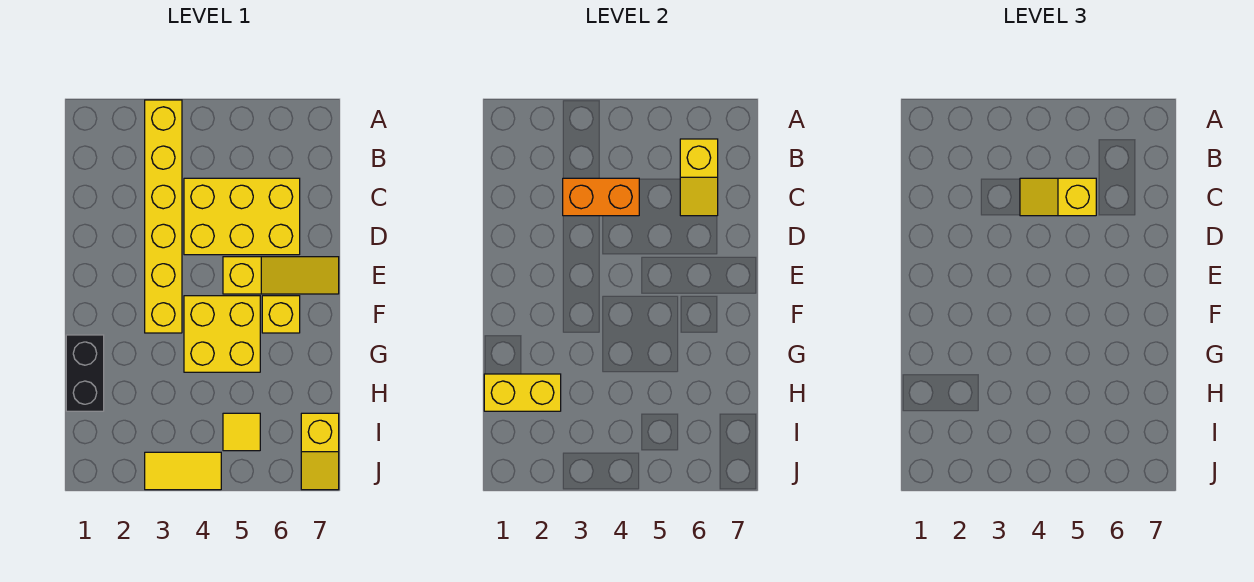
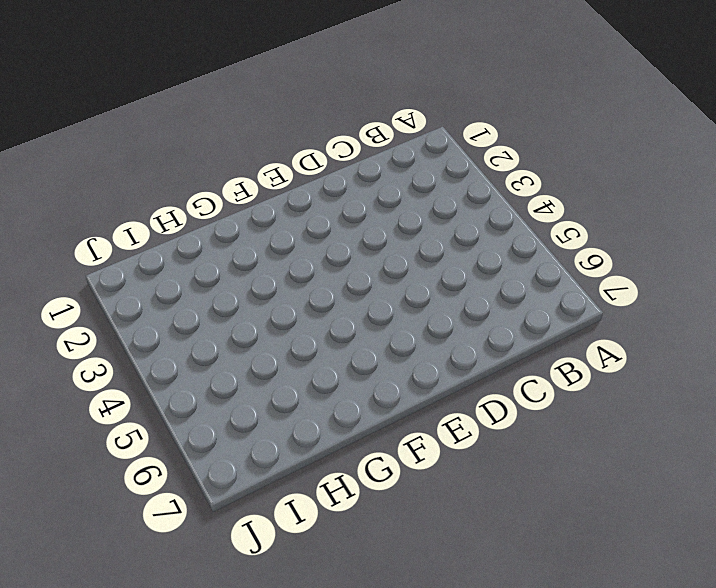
none -> yellow 1x6 brick [145,100,182,333]
none -> yellow 2x3 brick [184,178,300,255]
none -> yellow 1x3 slope [223,257,339,294]

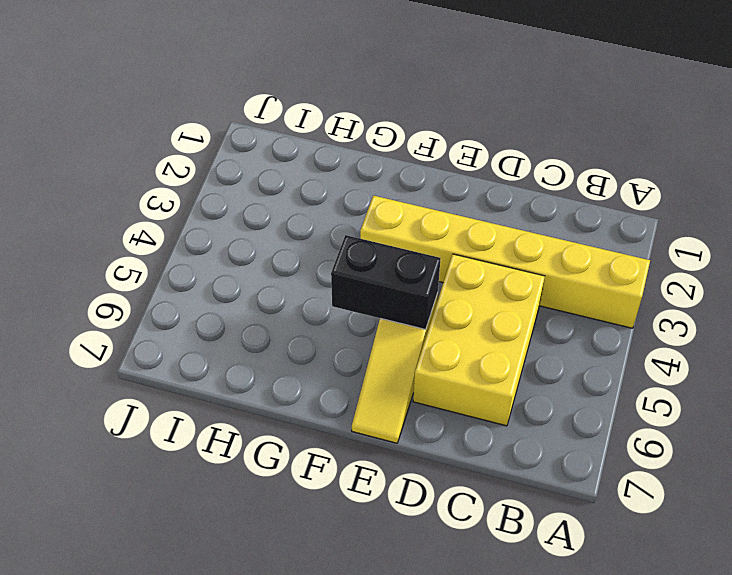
black 1x2 brick [331,235,441,329] -> black 1x2 brick moved to [66,335,104,411]
none -> yellow 2x2 brick [184,296,260,372]
none -> yellow 1x1 brick [262,296,300,333]
none -> yellow 1x1 tile [223,413,260,451]

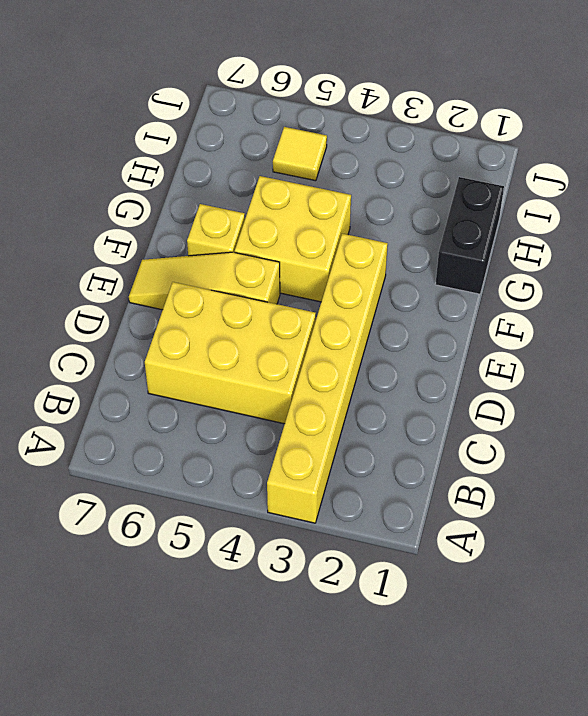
none -> yellow 1x2 slope [301,413,339,490]
none -> yellow 1x2 tile [145,452,221,490]
none -> yellow 1x2 slope [680,139,718,216]

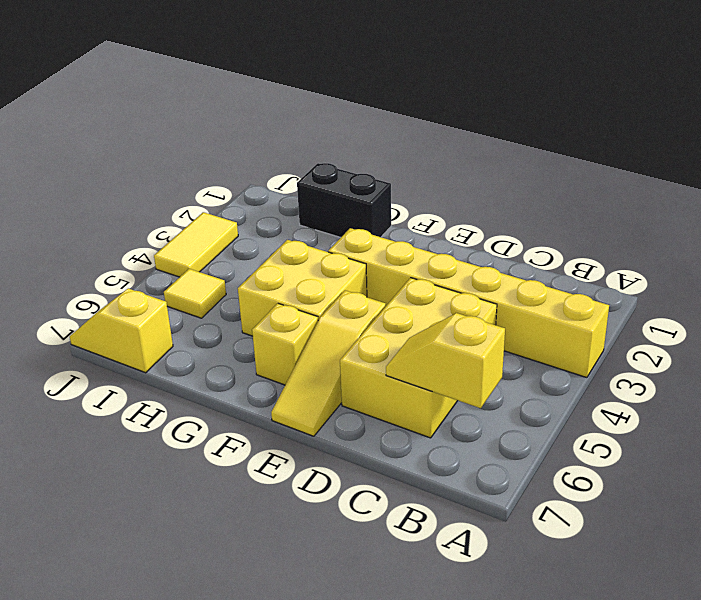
none -> orange 1x2 brick [563,178,639,216]
none -> yellow 1x2 brick [484,374,561,411]
none -> yellow 1x2 slope [1020,178,1096,216]

